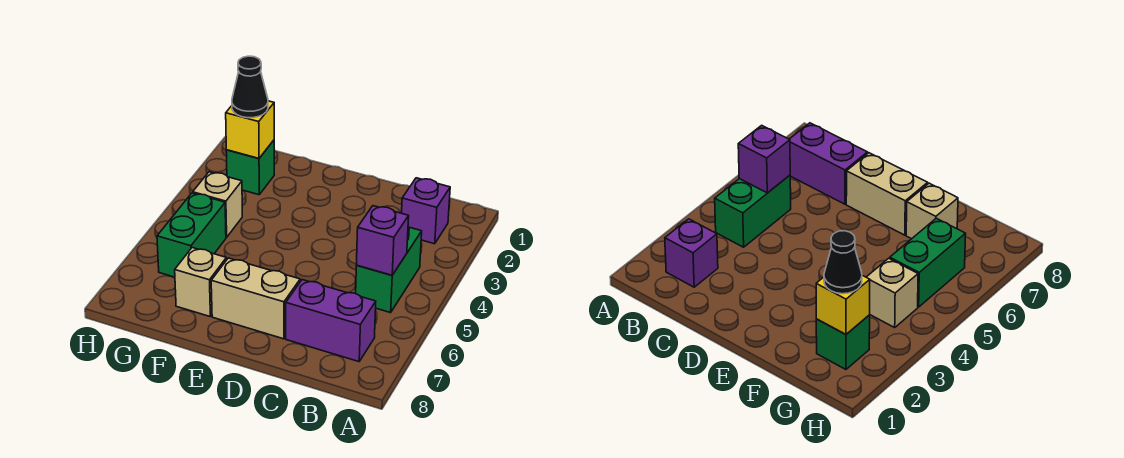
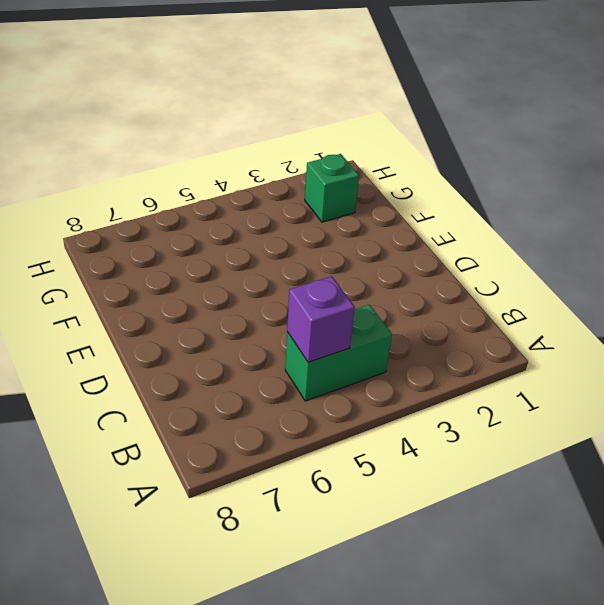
none -> purple 1x1 brick [402,178,450,244]
none -> purple 1x2 brick [286,280,376,362]

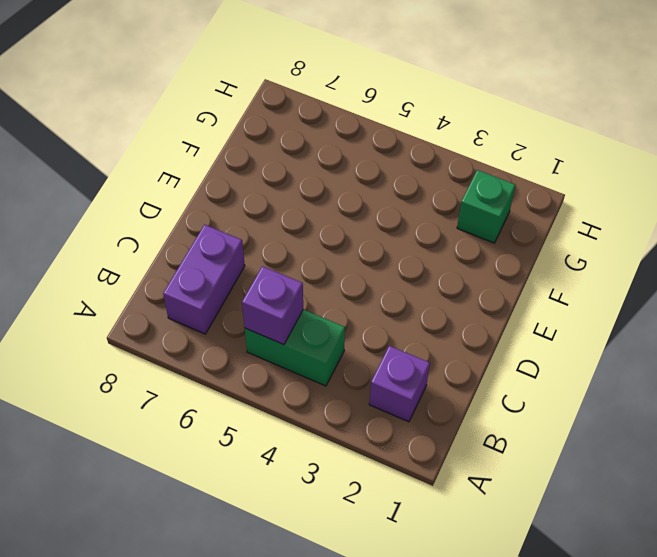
none -> tan 1x2 brick [211,258,300,339]
none -> tan 1x1 brick [175,248,226,316]

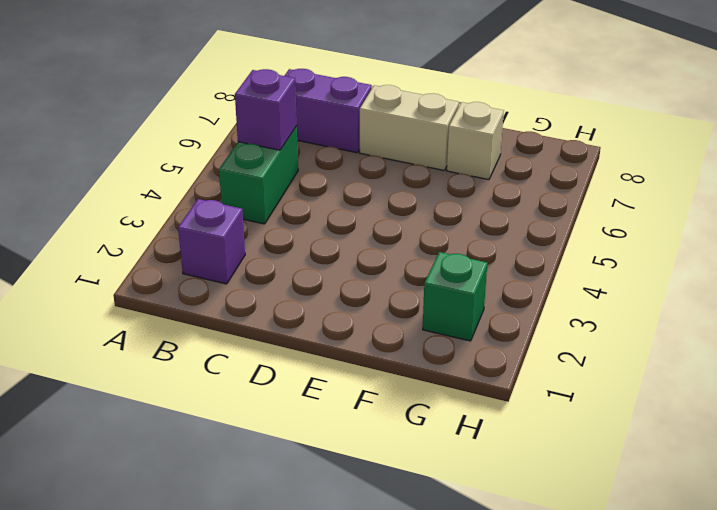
none -> tan 1x1 brick [193,172,242,237]
none -> green 1x2 brick [157,193,226,277]

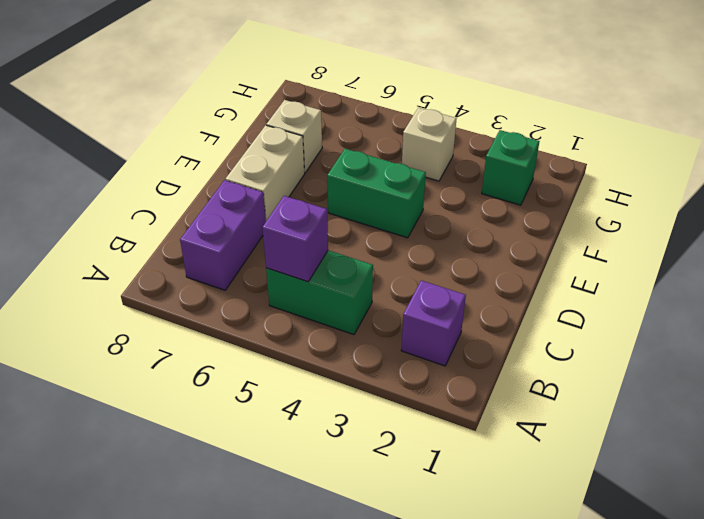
green 1x2 brick [327,149,426,238] -> green 1x2 brick moved to [157,193,226,277]
none -> yellow 1x1 brick [226,101,274,158]
none -> black 1x1 cone [232,56,268,118]

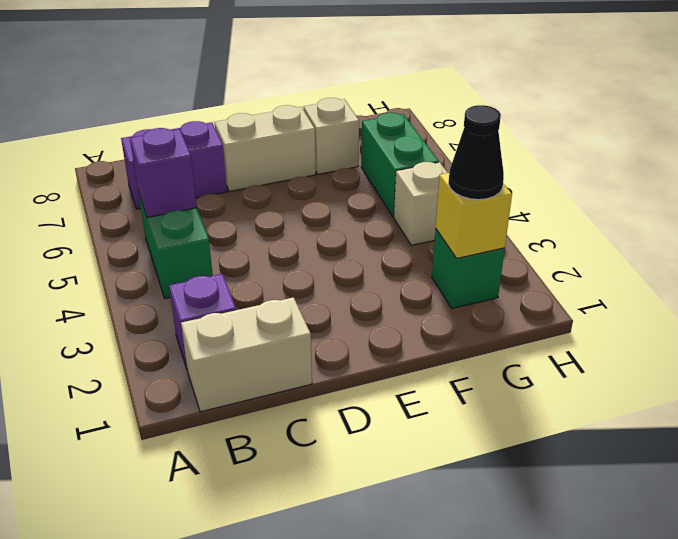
tan 1x2 brick [181,297,312,412] -> none

